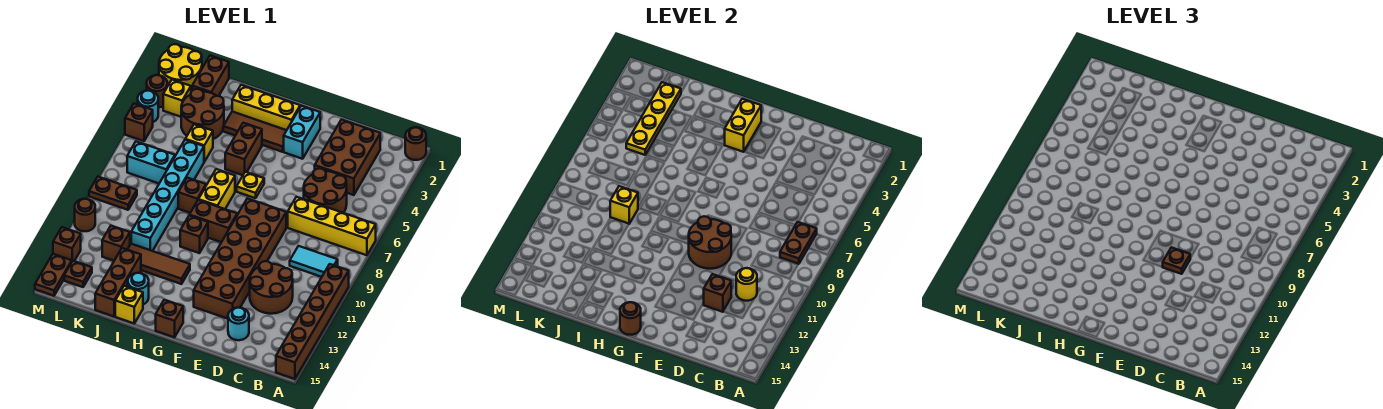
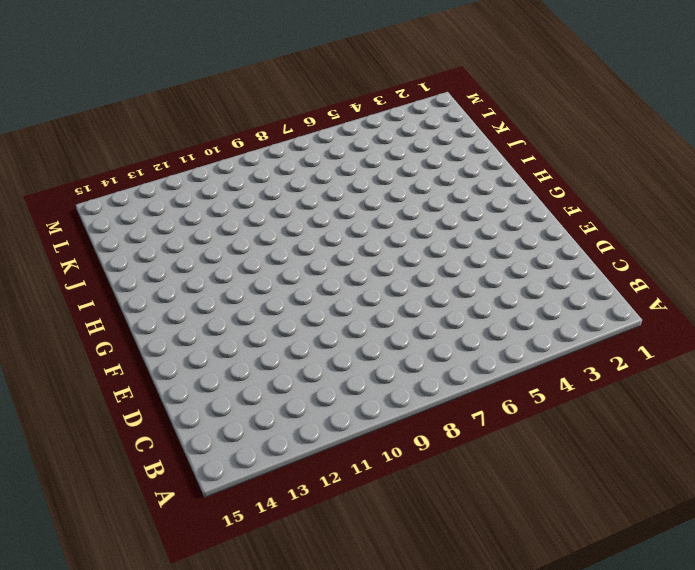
none -> brown 1x1 round brick [405,127,426,160]
none -> yellow 1x4 brick [288,197,376,255]
none -> brown 1x6 brick [276,264,349,379]
none -> cyan 1x2 tile [290,246,338,277]

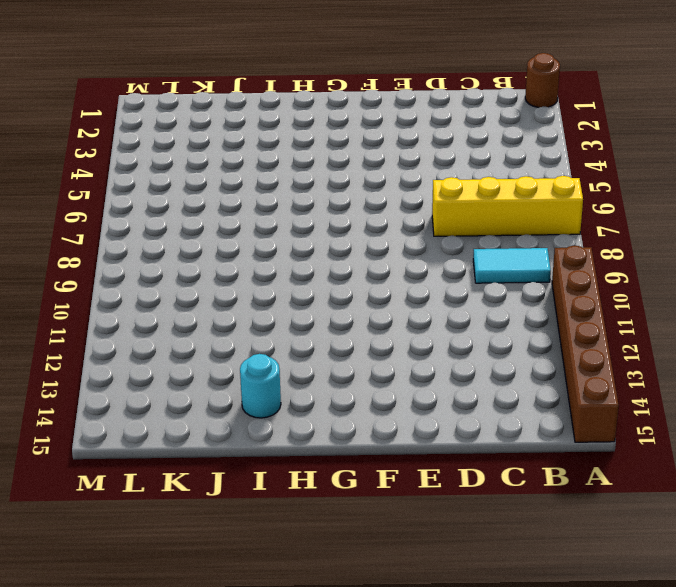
none -> brown 2x3 brick [315,119,380,195]
none -> brown 2x2 round brick [304,168,347,213]
none -> brown 2x2 round brick [250,261,293,314]
none -> cyan 1x1 round brick [228,308,249,340]

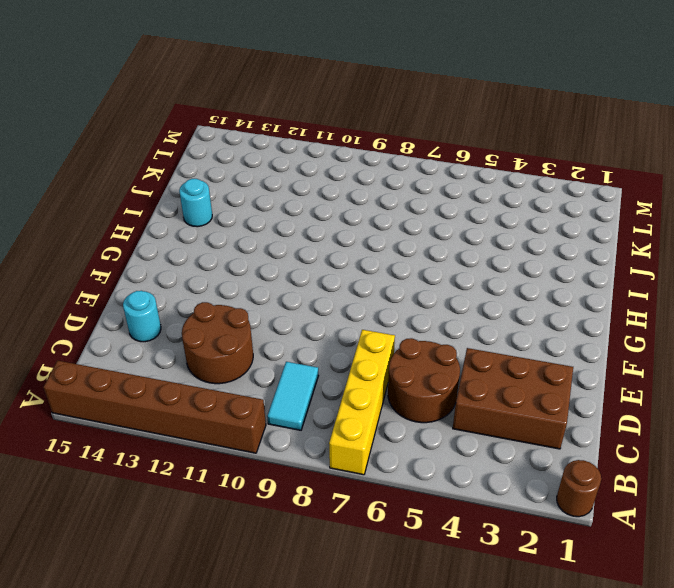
none -> brown 2x6 brick [194,198,286,319]
none -> cyan 1x2 brick [284,106,320,159]
none -> yellow 1x3 brick [232,85,300,130]
none -> brown 1x3 tile [223,112,287,152]

